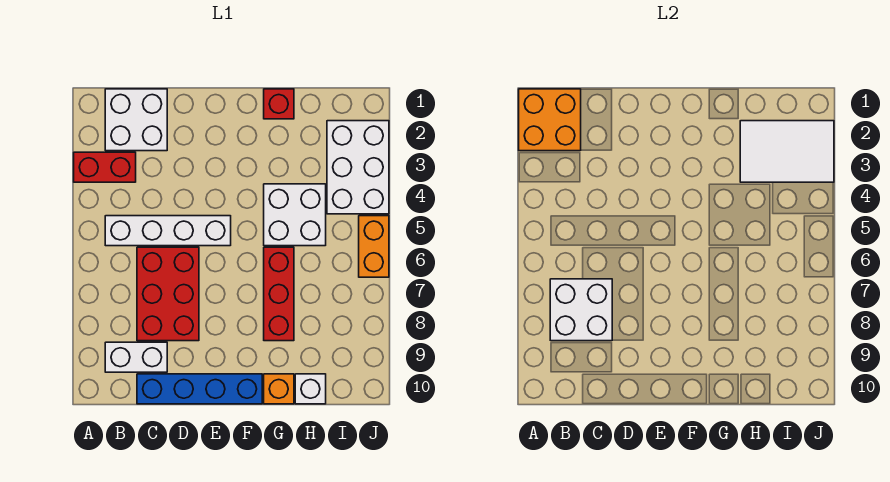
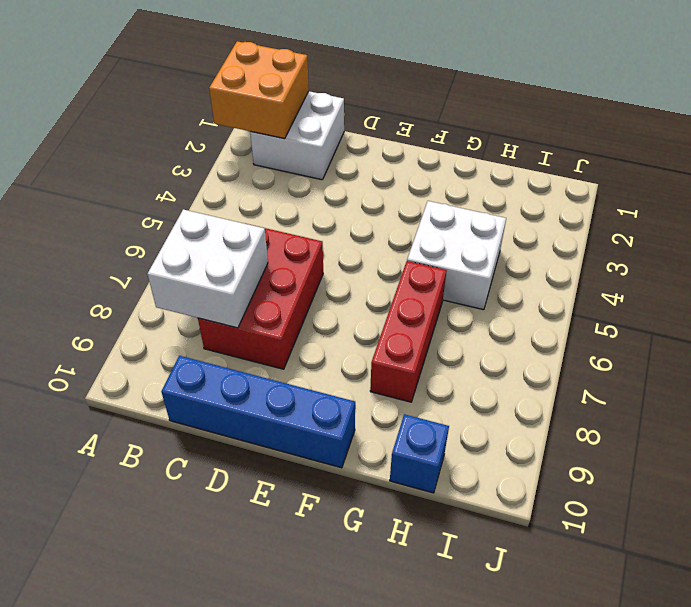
blue 1x1 brick [390,414,449,493] -> white 1x1 brick [295,374,326,404]
none -> red 1x2 brick [74,152,136,182]
none -> white 1x4 brick [105,216,231,246]
none -> white 1x2 brick [105,342,167,372]

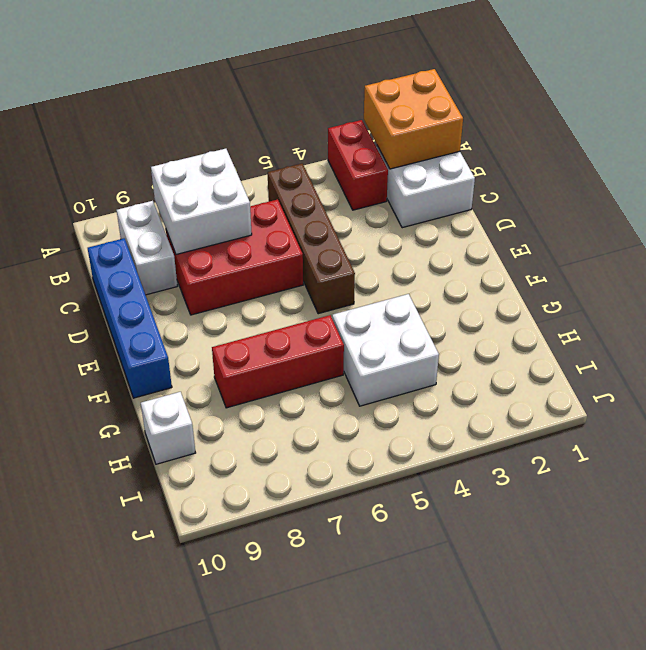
brown 1x4 brick [268,163,355,314] -> white 1x4 brick [105,216,231,246]
none -> red 1x1 brick [264,89,294,119]
none -> orange 1x1 brick [264,374,294,404]
none -> white 2x3 brick [327,121,389,214]

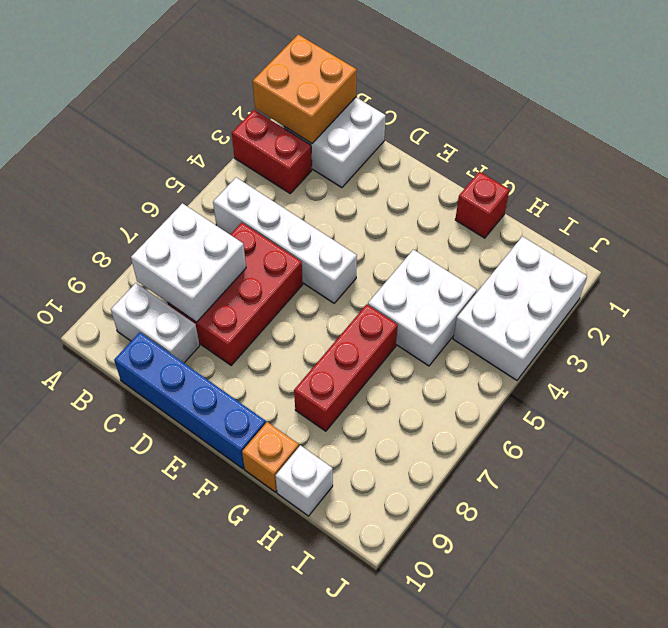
none -> orange 1x2 brick [359,216,389,277]
none -> white 2x3 tile [740,121,834,182]

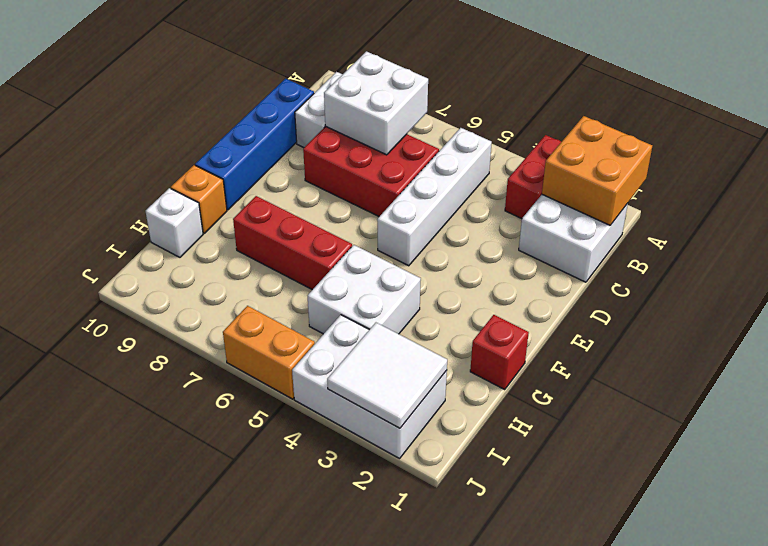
white 2x2 tile [327,323,447,428] -> white 2x3 tile [740,121,834,182]

